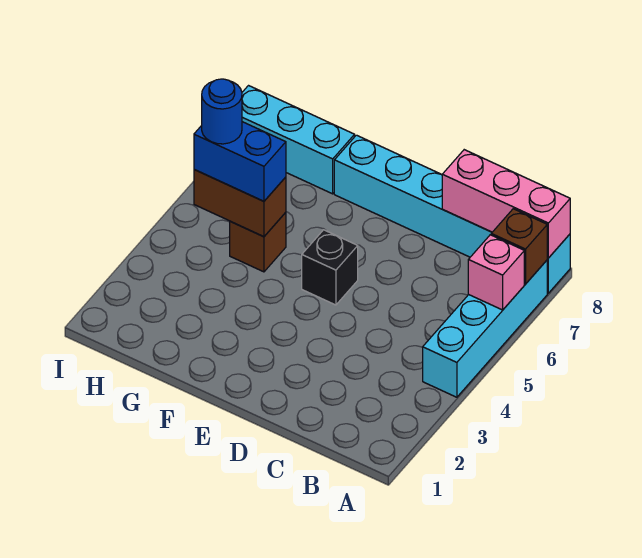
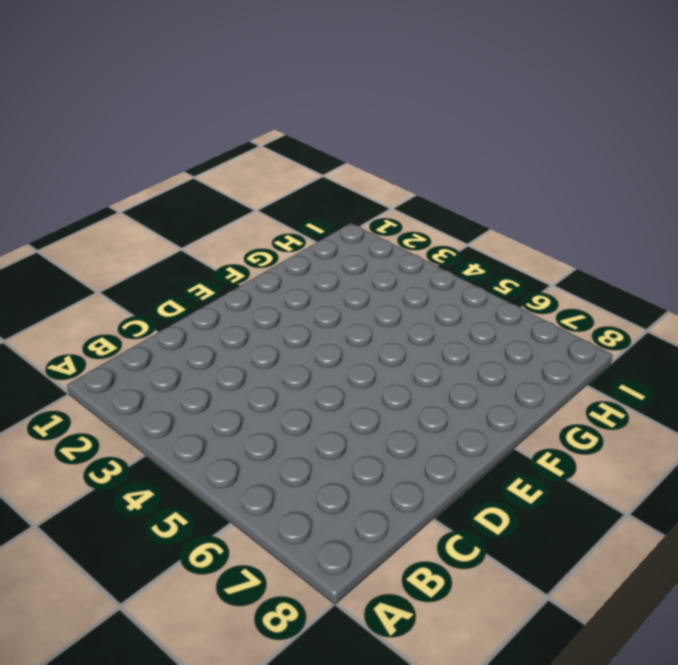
none -> cyan 1x4 brick [423,260,547,397]
none -> cyan 1x6 brick [334,135,570,293]

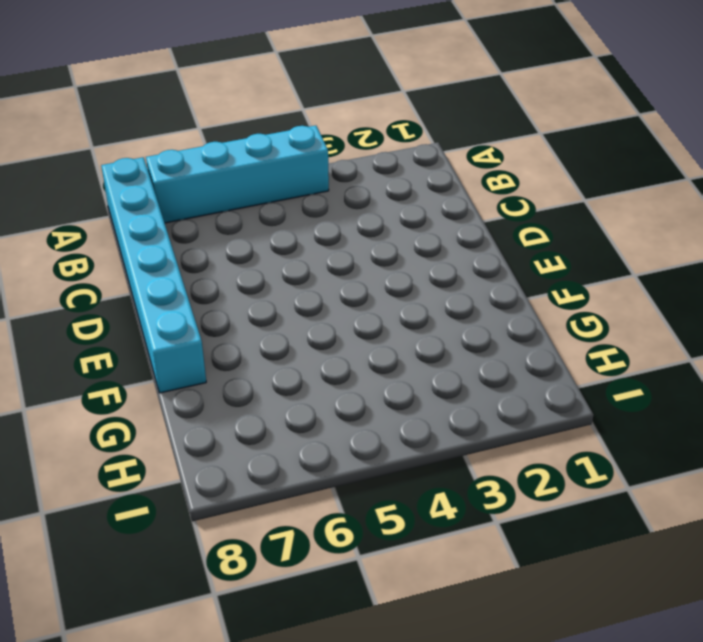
none -> black 1x1 brick [302,230,358,305]
none -> brown 1x1 brick [230,212,286,272]

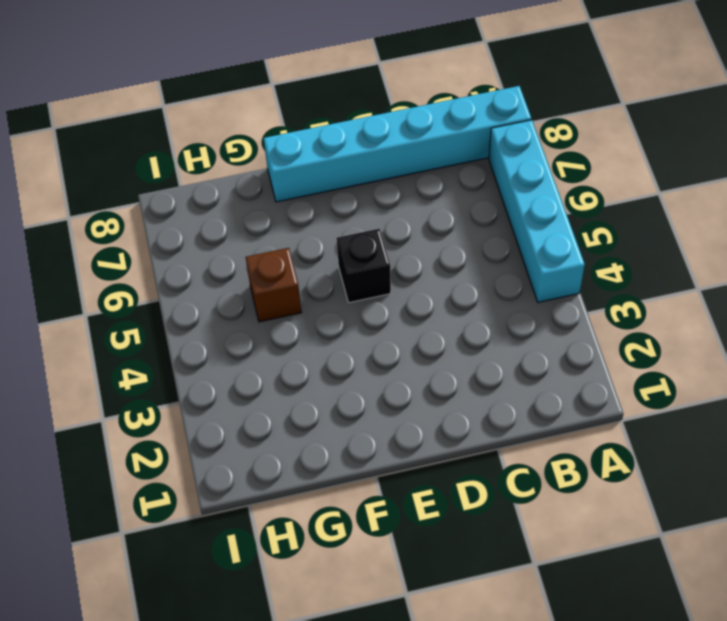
none -> cyan 1x3 brick [242,86,355,194]
none -> pink 1x1 brick [468,235,524,310]

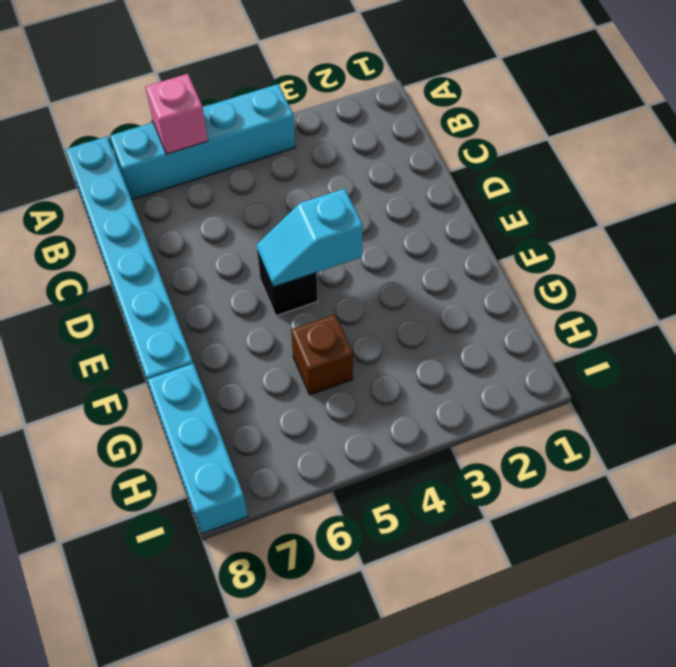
cyan 1x2 slope [257,189,363,287] -> none
none -> brown 1x1 brick [491,209,547,284]
none -> pink 1x3 brick [442,150,570,258]

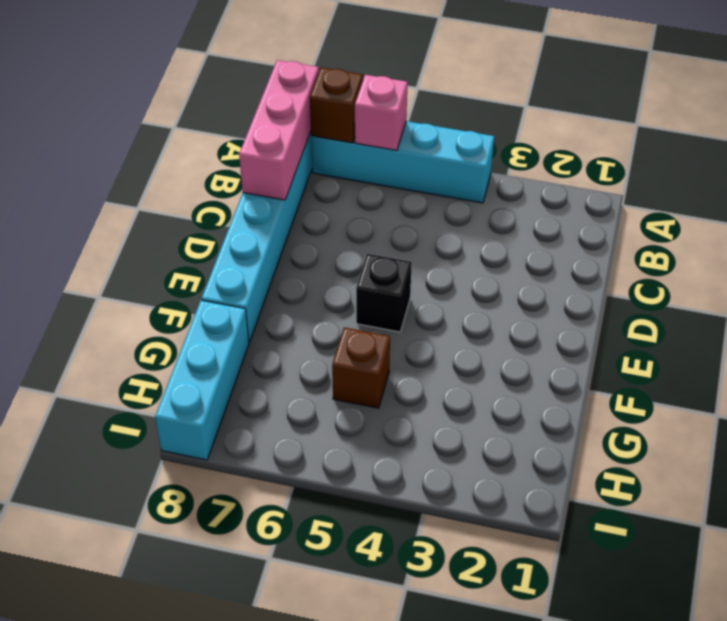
none -> brown 1x2 brick [194,170,286,236]
none -> blue 1x2 brick [194,122,286,201]

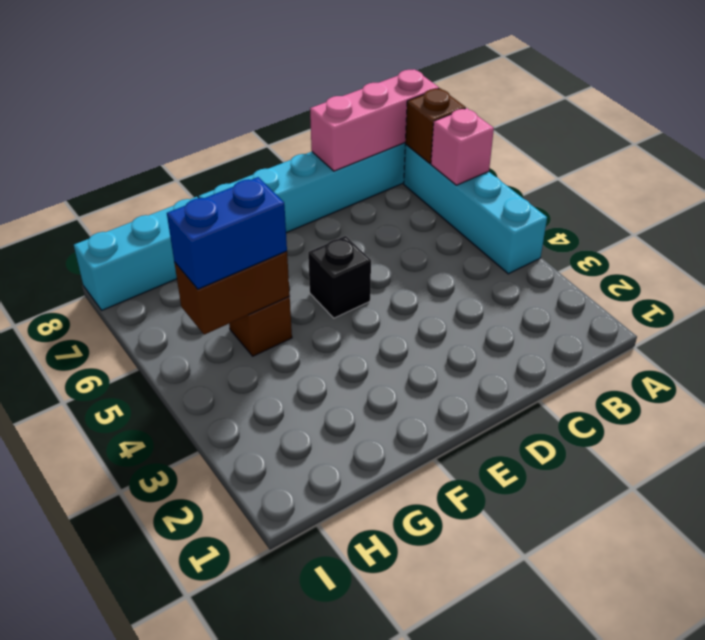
none -> blue 1x1 round brick [202,79,242,144]

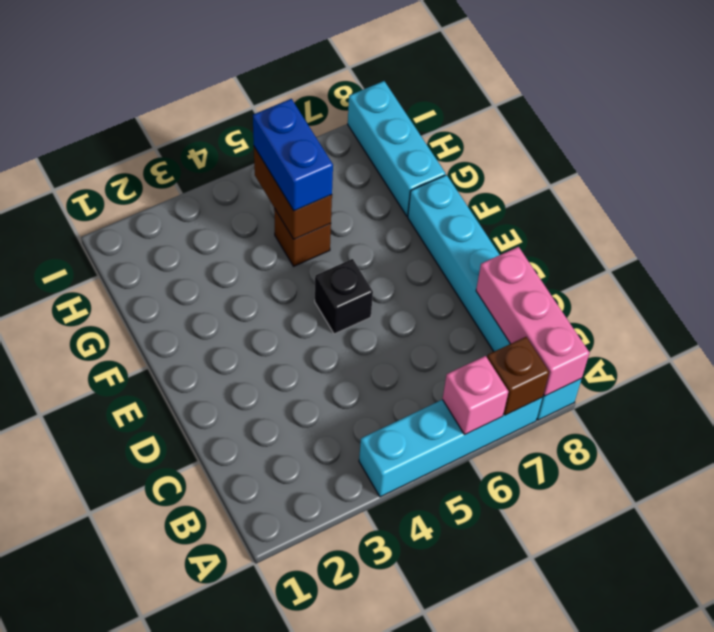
none -> blue 1x1 round brick [202,79,242,144]

